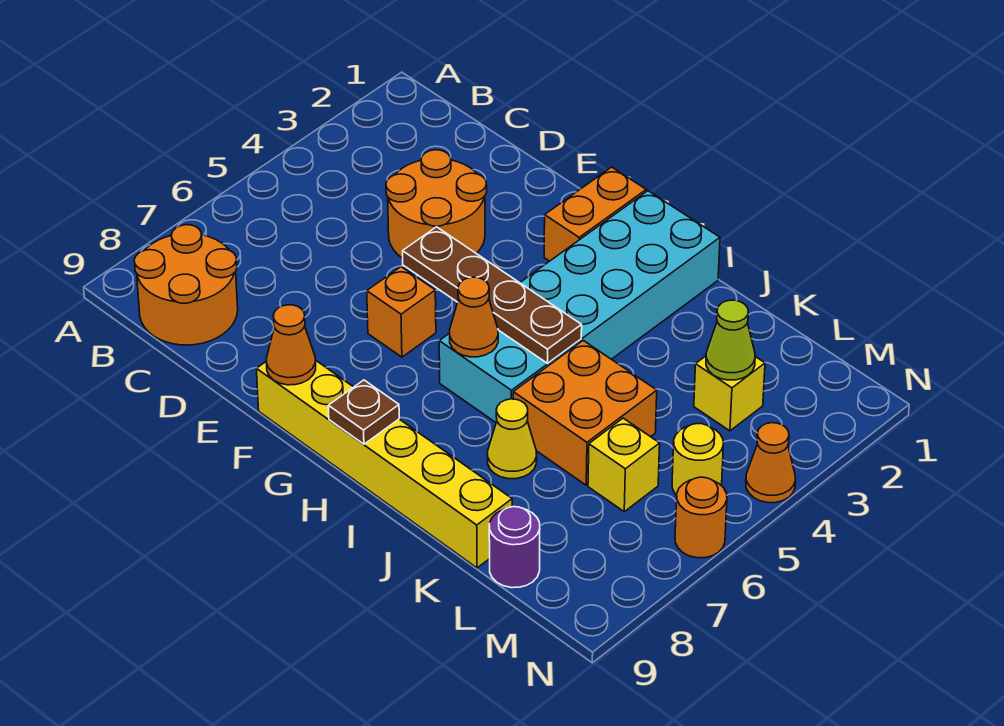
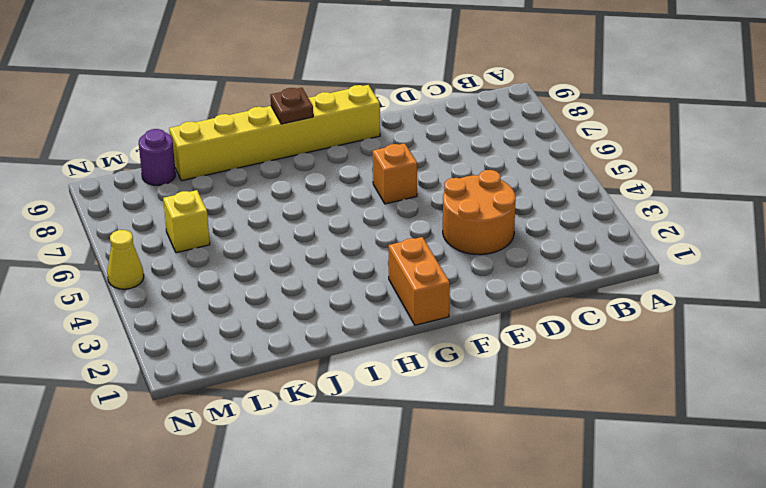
yellow 1x1 cone [107,230,144,289] -> yellow 1x1 cone moved to [488,399,537,479]
none -> orange 2x2 round brick [134,225,238,345]
none -> cyan 2x6 brick [439,191,720,422]
none -> orange 2x2 brick [513,341,657,485]

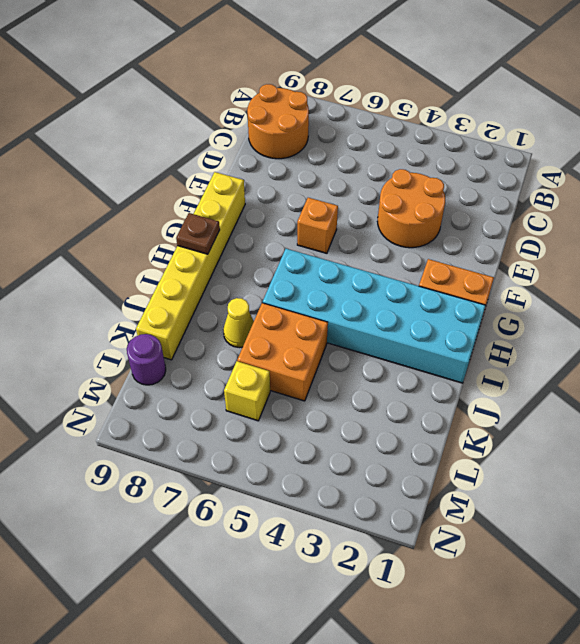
none -> yellow 1x1 brick [694,356,765,431]
none -> yellow 1x1 round brick [672,424,723,495]
none -> orange 1x1 cone [746,423,796,503]

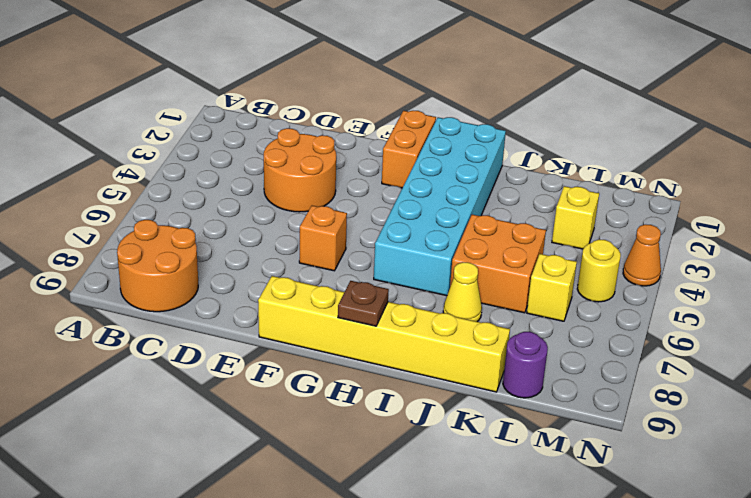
none -> orange 1x1 round brick [675,477,727,558]
none -> brown 1x4 plate [403,227,582,363]
none -> orange 1x1 cone [267,305,316,385]

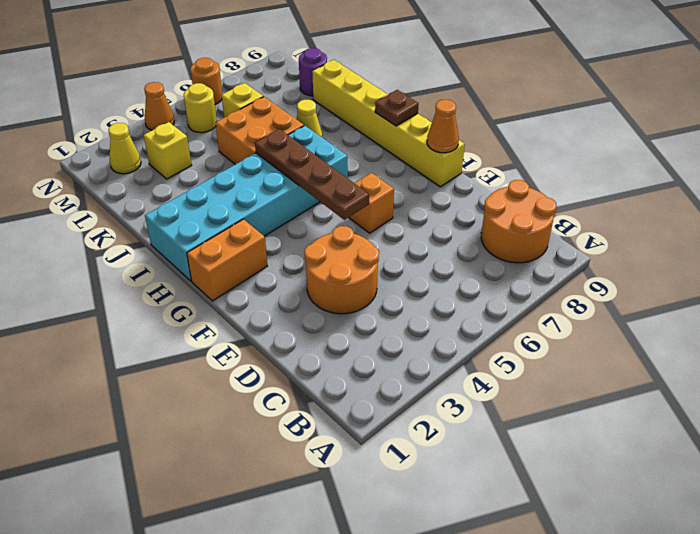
yellow 1x1 cone [108,123,141,174] -> none
none -> orange 1x1 cone [450,277,498,357]
none -> lime 1x1 cone [706,300,755,380]

